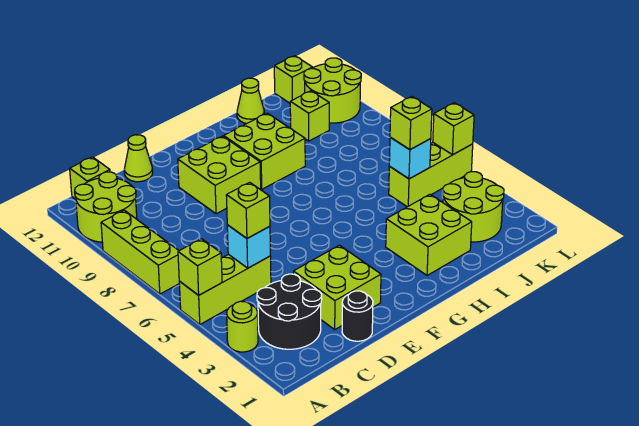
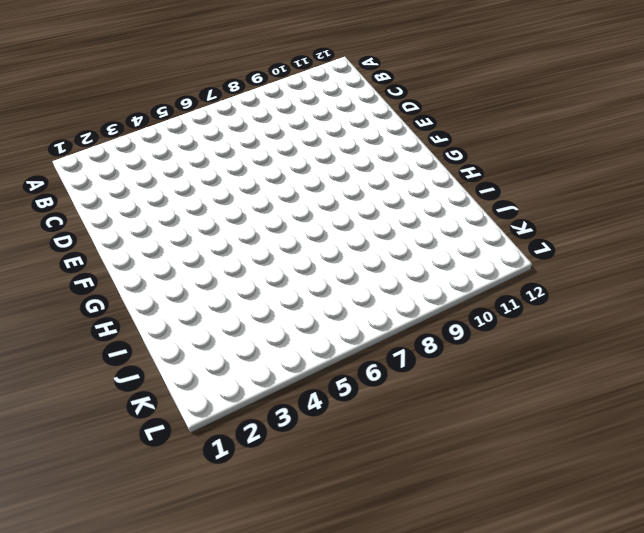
none -> lime 1x1 round brick [227,301,258,352]
none -> lime 1x3 brick [179,254,271,324]
none -> lime 1x3 brick [101,210,179,294]

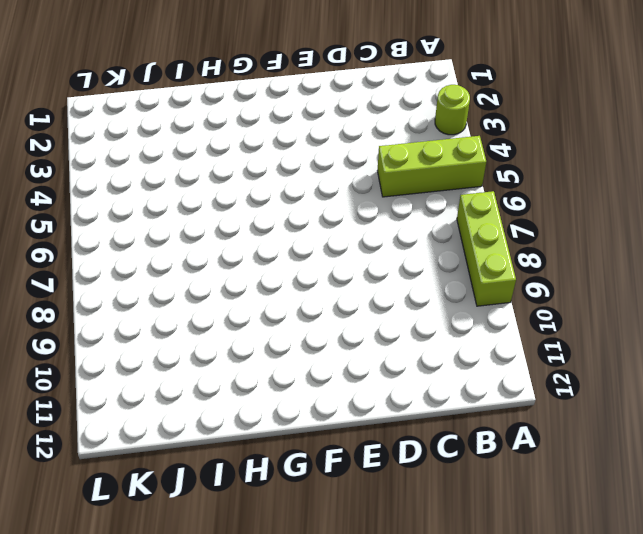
none -> lime 2x2 round brick [75,172,137,242]
none -> black 2x2 round brick [257,274,322,349]
none -> lime 1x1 brick [70,157,110,199]

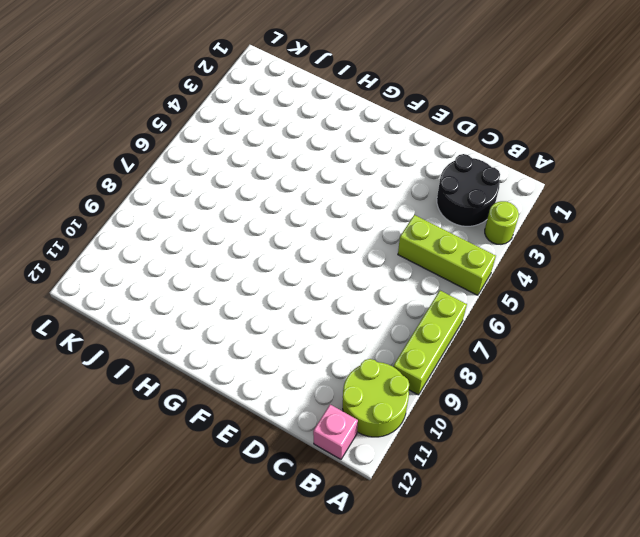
pink 1x1 brick [313,405,358,459] -> lime 1x1 brick [70,157,110,199]
none -> black 1x1 round brick [342,291,373,341]
none -> lime 2x2 brick [293,245,381,329]
none -> lime 1x1 cone [124,135,153,182]

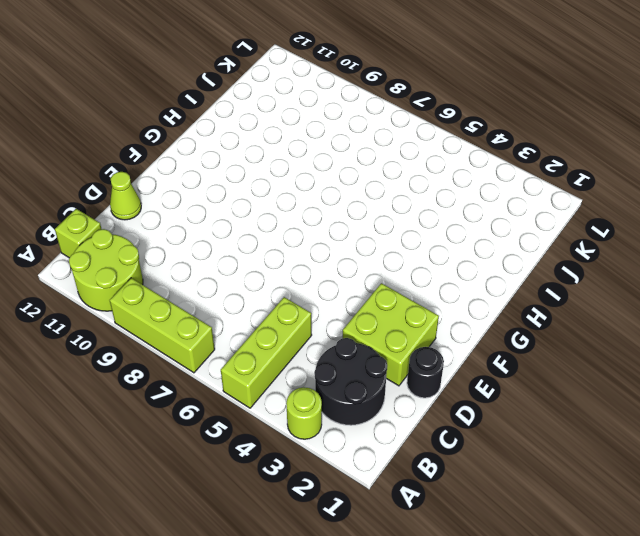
none -> lime 2x2 brick [178,136,261,214]
none -> lime 2x2 brick [224,113,305,189]
none -> lime 2x2 brick [386,195,472,275]

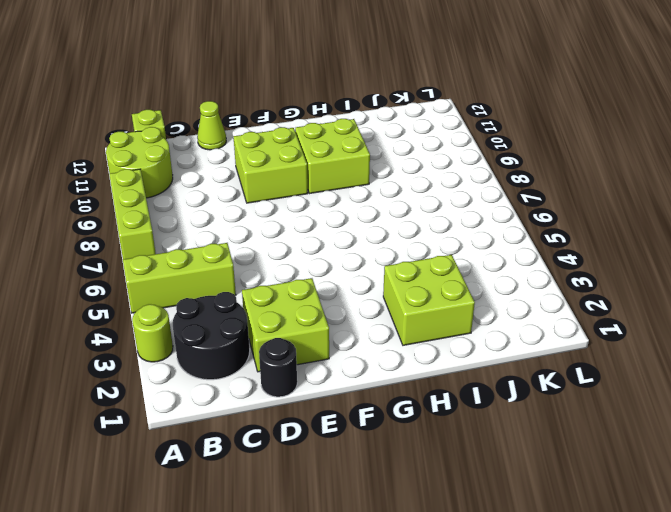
none -> lime 1x1 cone [237,78,264,124]
none -> lime 2x2 round brick [442,172,504,242]
none -> lime 1x3 brick [389,143,473,207]

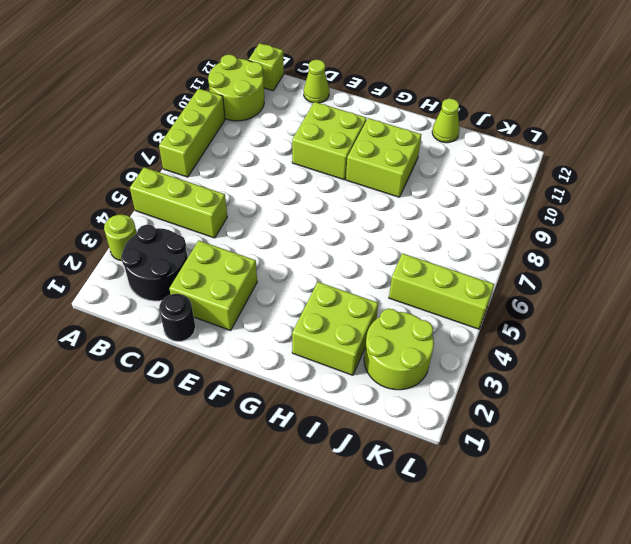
none -> lime 1x1 brick [290,91,329,141]
none -> lime 2x2 round brick [304,58,361,123]
none -> lime 1x1 brick [274,56,313,103]

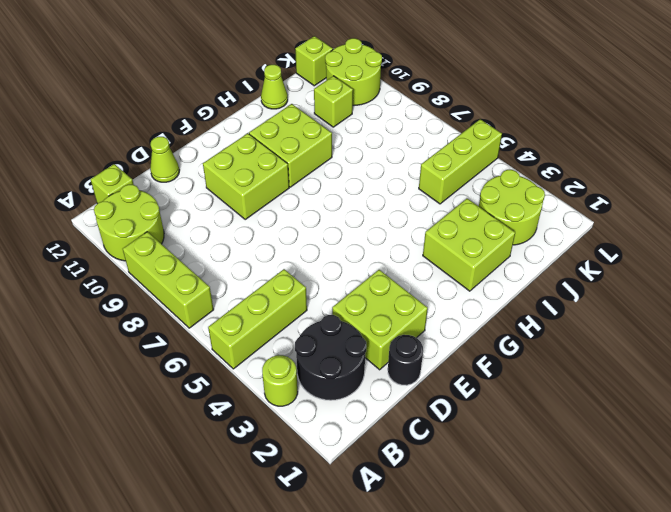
none -> lime 1x1 brick [178,239,222,295]
none -> cyan 1x1 brick [227,225,271,268]
none -> cyan 1x1 brick [389,137,431,179]

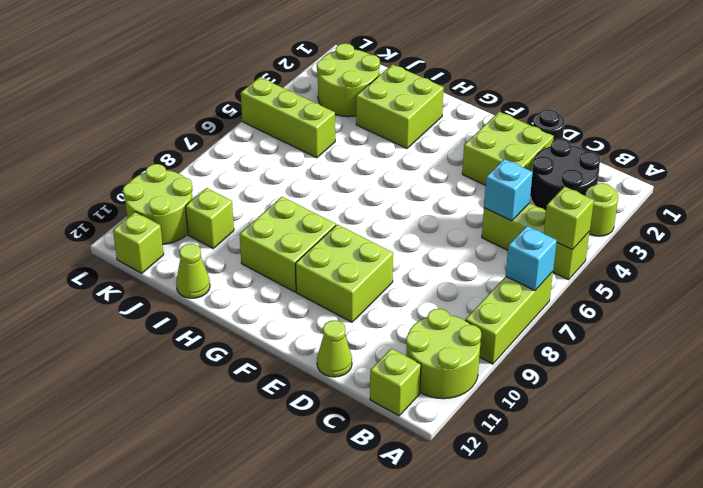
cyan 1x1 brick [506,226,557,291] -> cyan 1x1 brick moved to [389,137,431,179]
none -> lime 1x1 brick [433,103,474,155]
none -> lime 1x1 brick [226,182,270,238]
none -> lime 1x1 brick [390,97,432,150]

